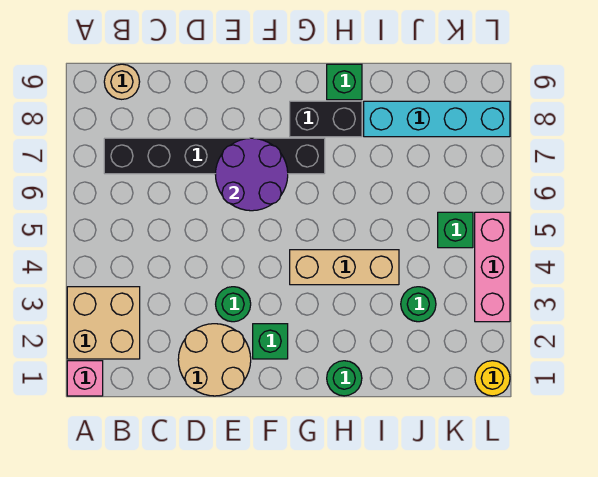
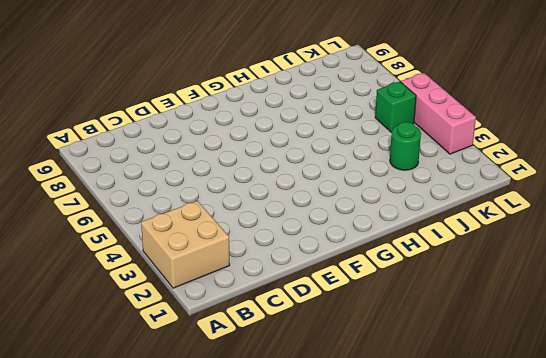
none -> pink 1x1 brick [67,361,103,396]
none -> black 1x6 brick [104,138,325,174]
none -> tan 1x1 round brick [104,64,140,99]

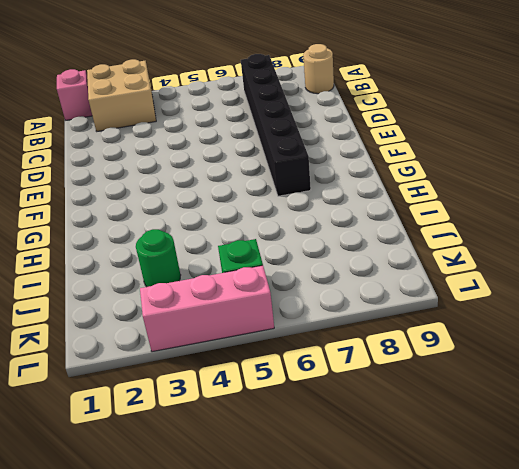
none -> tan 2x2 round brick [178,324,251,396]
none -> green 1x1 round brick [216,287,251,322]
none -> green 1x1 brick [253,324,288,359]

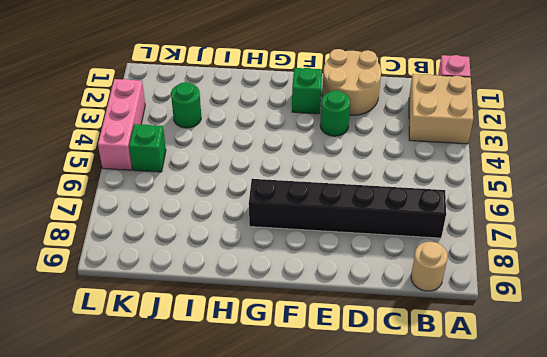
none -> tan 1x3 brick [290,250,399,285]
none -> black 1x2 brick [290,101,362,137]
none -> green 1x1 round brick [327,361,362,396]

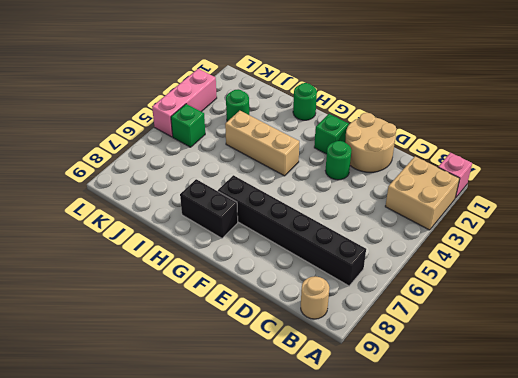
none -> green 1x1 brick [327,64,362,100]
none -> cyan 1x4 brick [364,101,510,137]
none -> yellow 1x1 round brick [475,361,510,396]

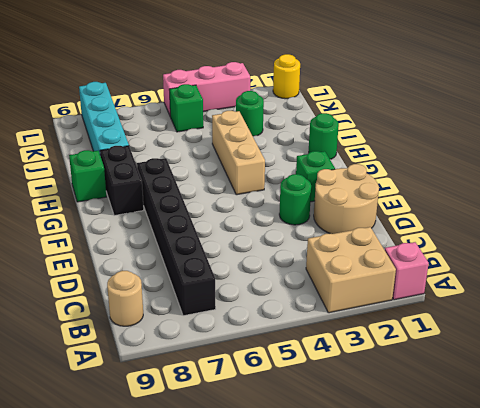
none -> purple 2x2 round brick [215,138,288,211]

